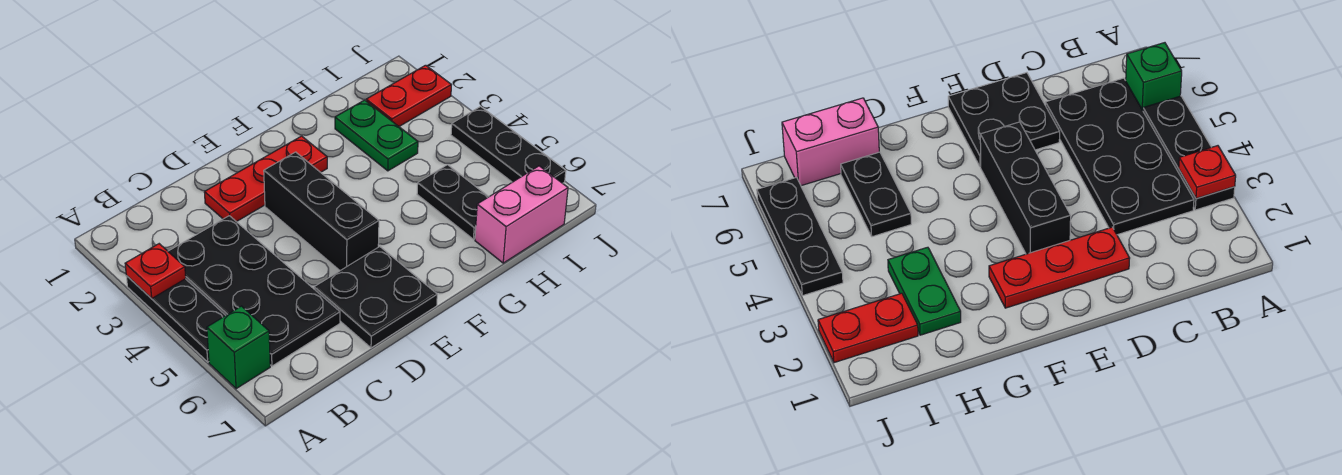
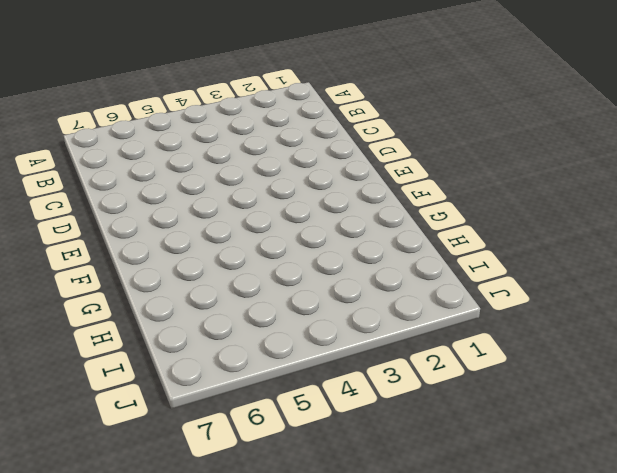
none -> black 1x3 plate [126,276,226,362]
none -> green 1x1 brick [207,306,270,389]
none -> black 2x4 plate [168,216,340,366]

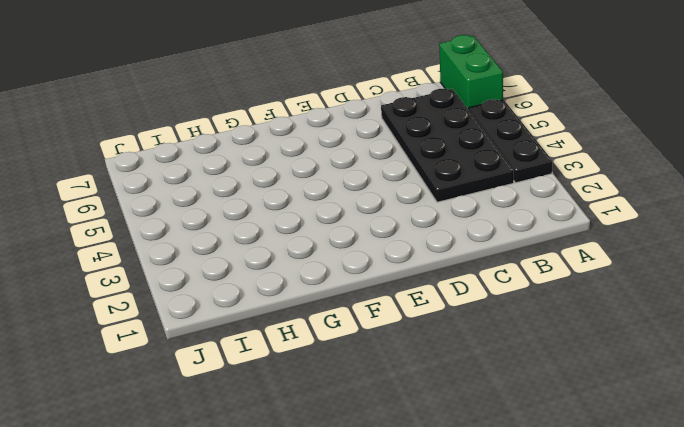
green 1x2 brick [439,35,503,110] -> green 1x1 brick [207,306,270,389]
none -> red 1x3 plate [204,136,327,222]
none -> black 2x2 plate [314,247,437,348]
none -> black 1x3 brick [264,152,379,271]

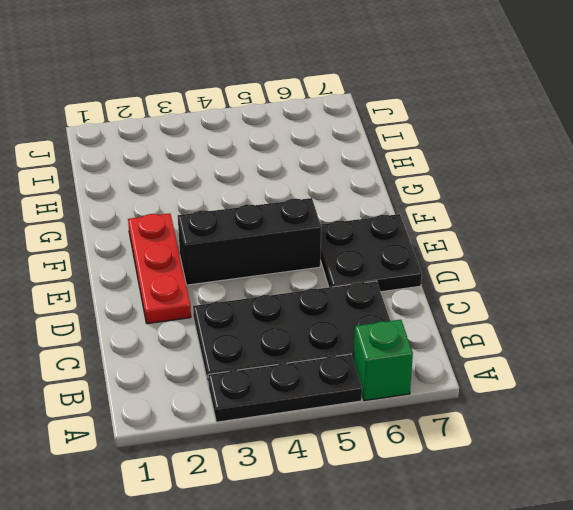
none -> green 1x2 plate [335,100,418,171]
none -> black 1x2 plate [417,165,488,239]
none -> pink 1x2 brick [475,166,568,263]

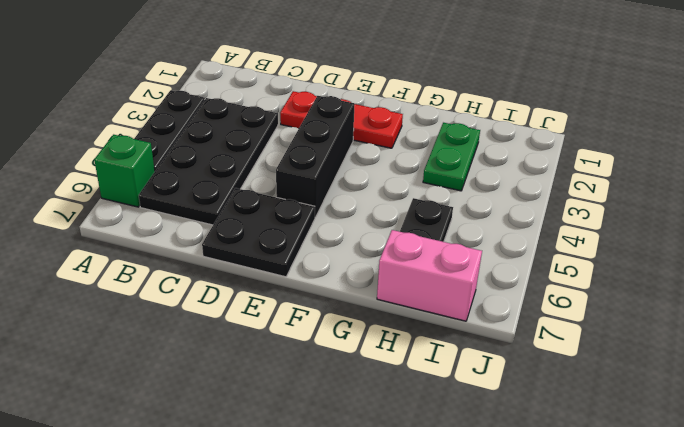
none -> red 1x2 plate [366,65,451,126]
none -> black 1x3 plate [451,107,566,183]
none -> red 1x1 plate [125,244,186,299]

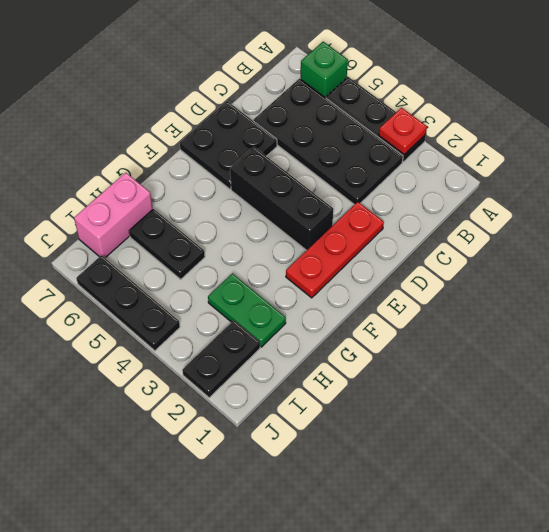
black 1x2 plate [182,320,260,398] -> red 1x2 plate [366,65,451,126]

